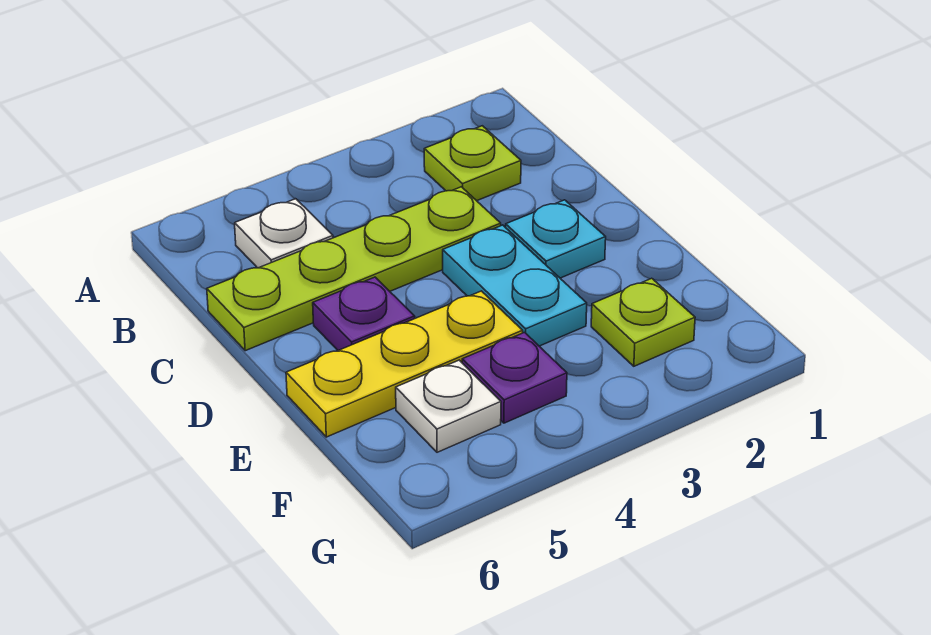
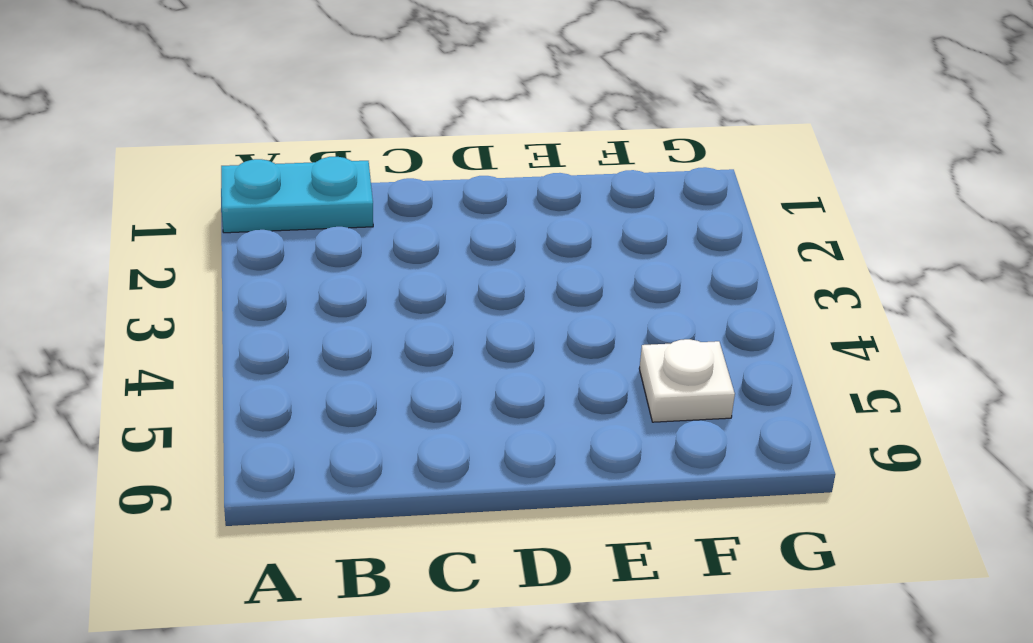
cyan 1x2 plate [221,157,373,233] -> cyan 1x2 plate moved to [443,225,587,346]
none -> lime 1x1 plate [424,126,521,201]
none -> white 1x1 plate [235,199,333,268]

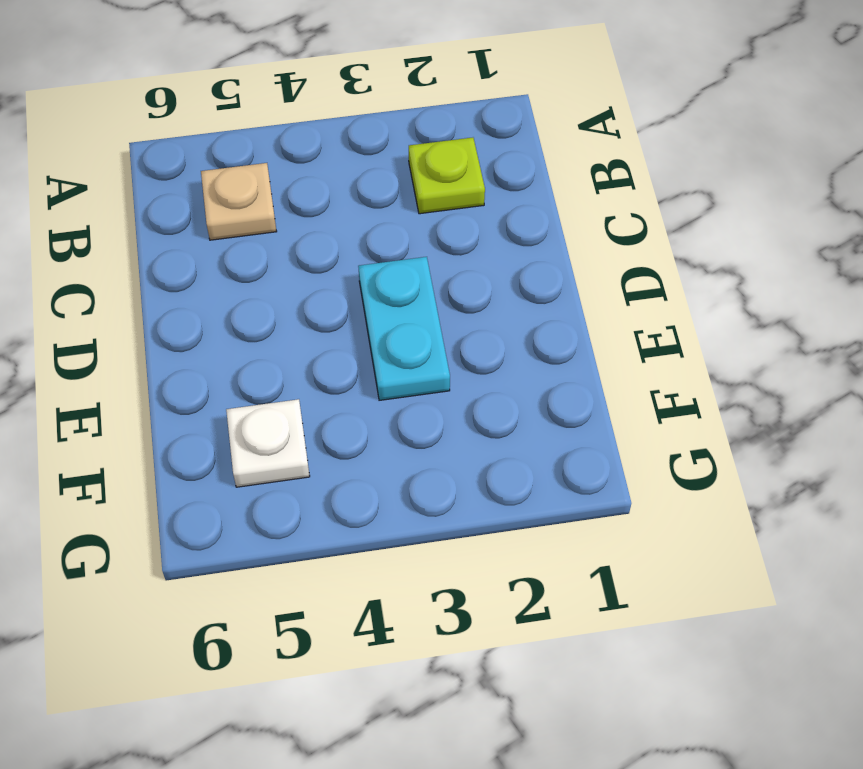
tan 1x1 plate [201,163,277,240] -> white 1x1 plate [235,199,333,268]
none -> lime 1x4 plate [207,187,501,351]
none -> cyan 1x1 plate [506,200,606,278]

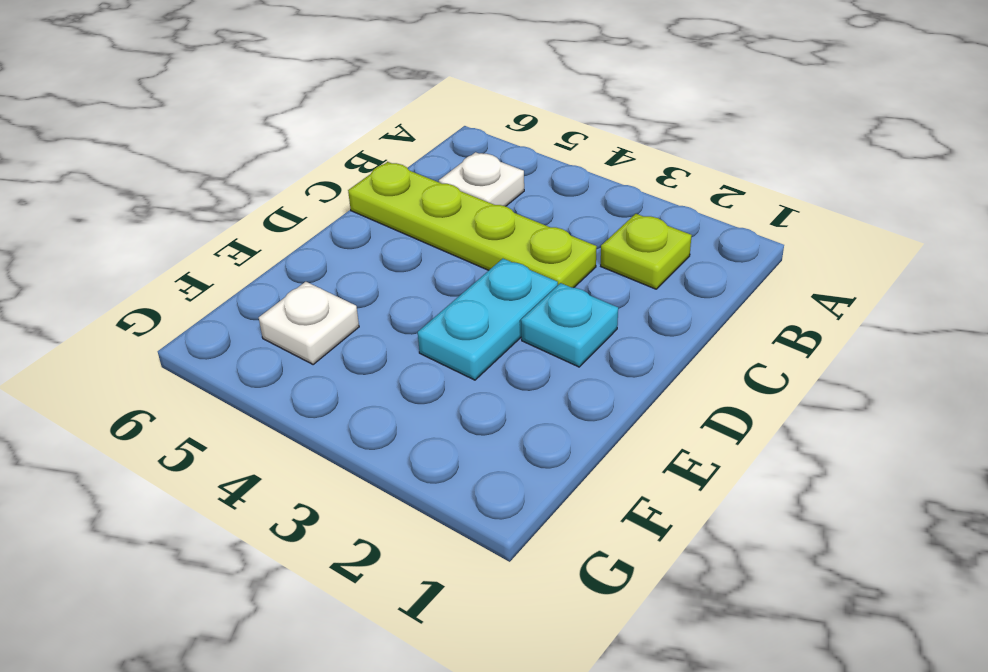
none -> purple 1x1 plate [313,277,415,350]
none -> yellow 1x3 plate [286,291,523,437]

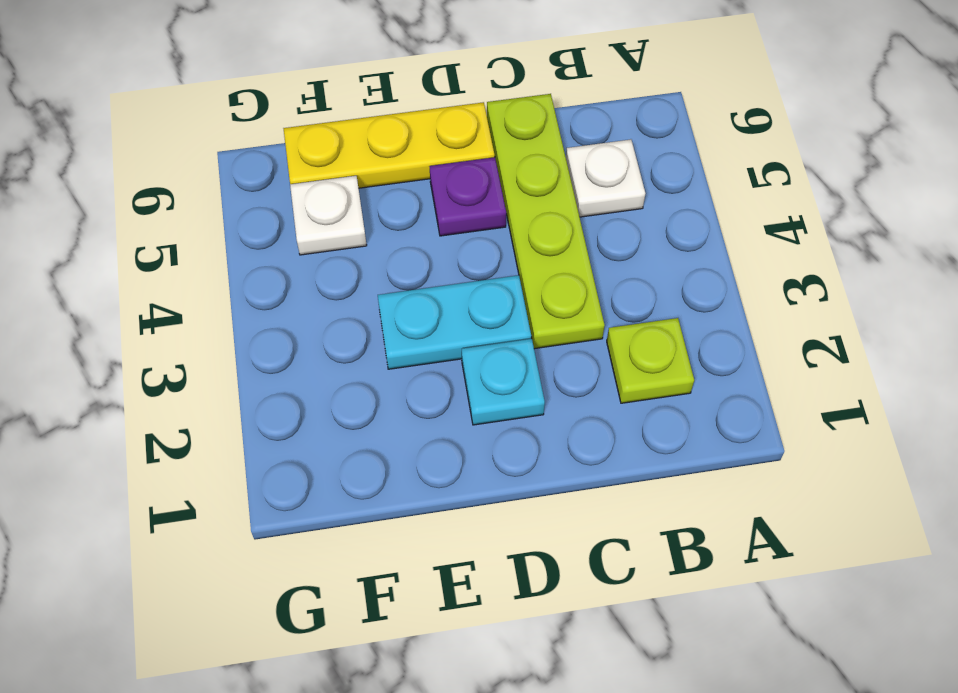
yellow 1x3 plate [283,102,495,188] -> yellow 1x3 plate turned to [286,291,523,437]
none -> lime 1x1 plate [591,278,695,366]
none -> purple 1x1 plate [462,332,567,423]

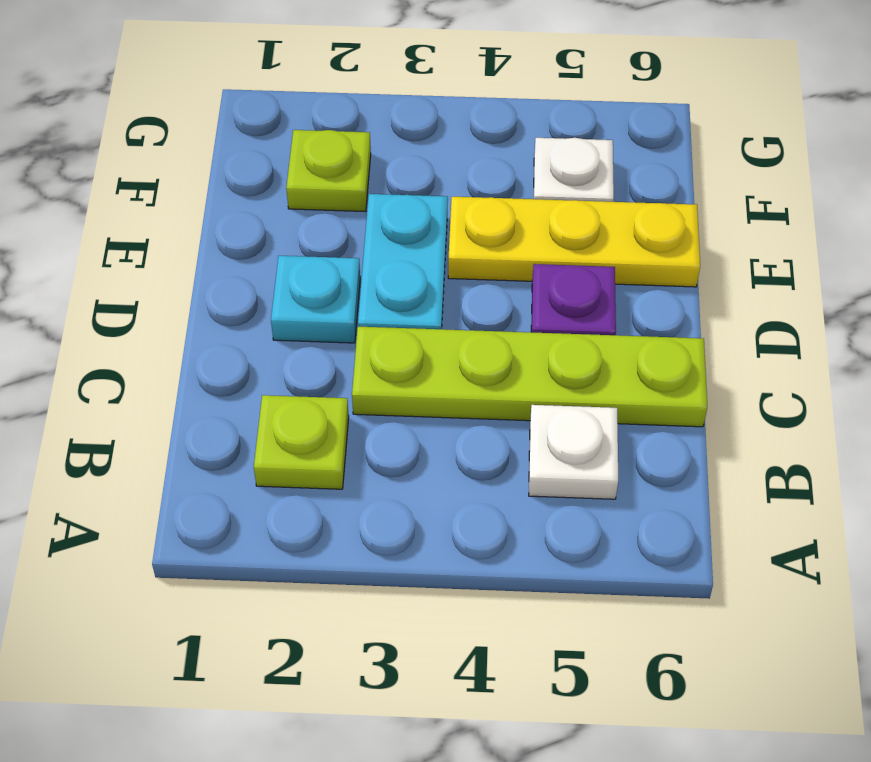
none -> purple 1x1 plate [462,332,567,423]

